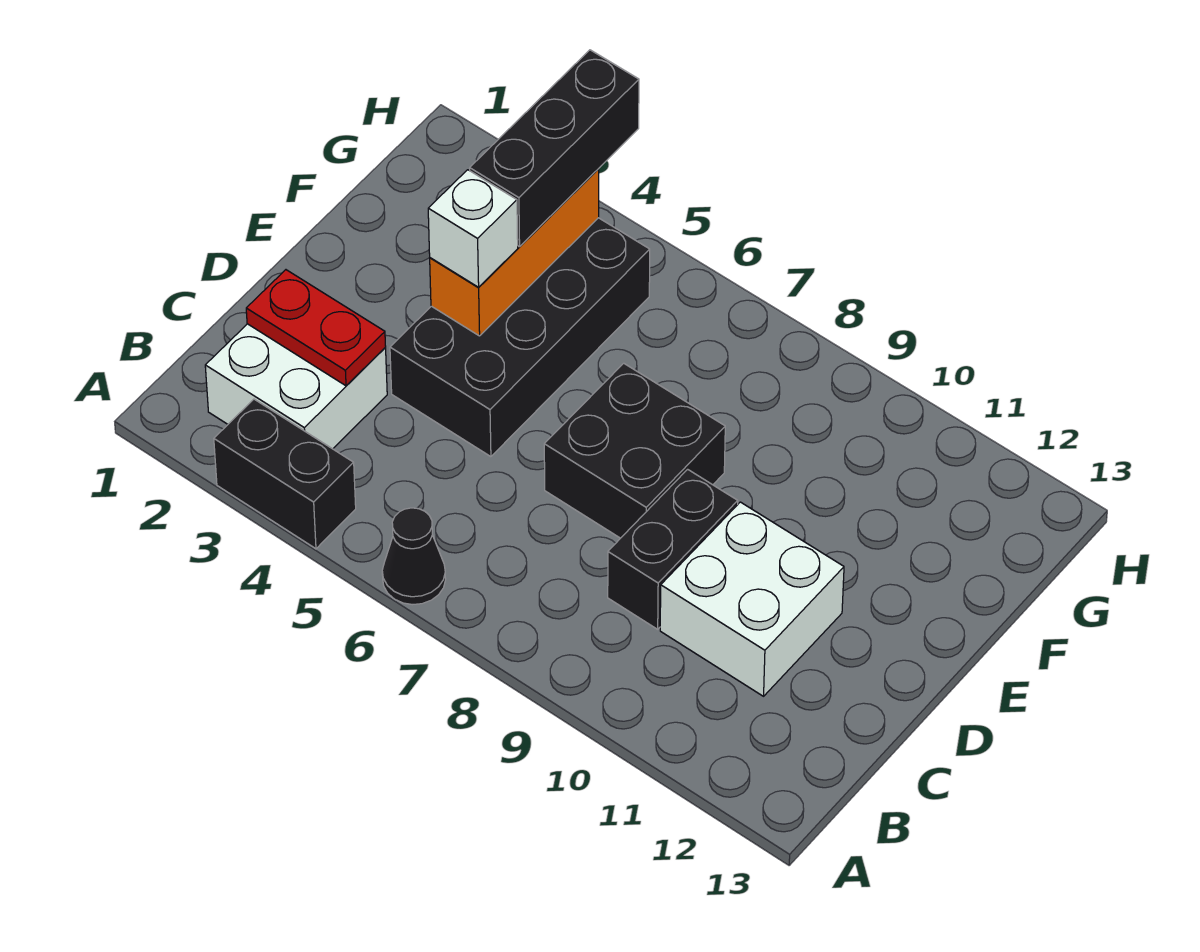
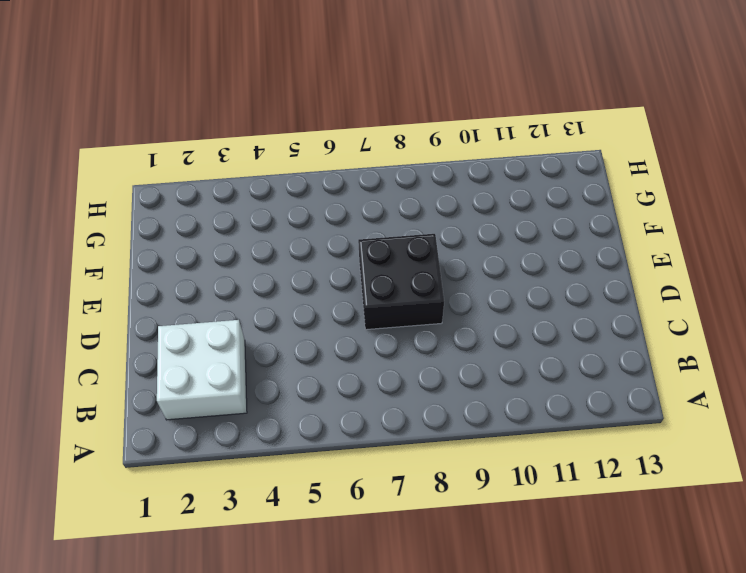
none -> black 1x2 brick [214,399,356,549]
none -> black 1x1 cone [382,508,446,605]

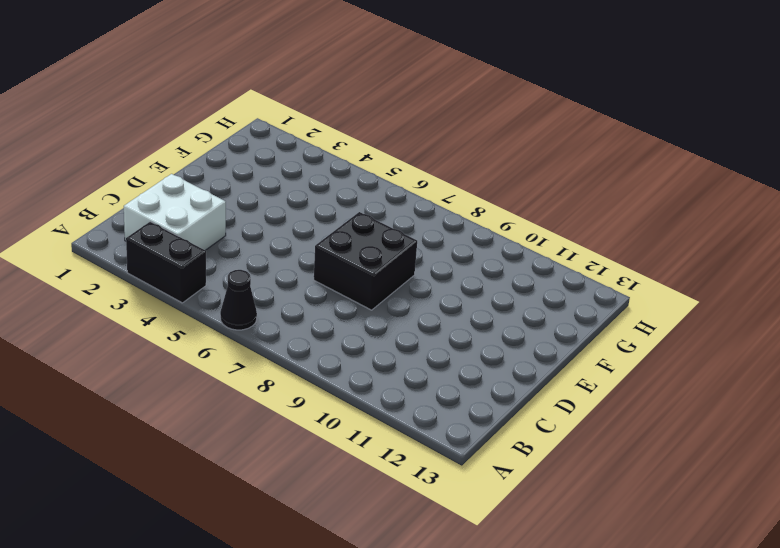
none -> black 1x2 brick [608,469,738,629]
none -> white 2x2 brick [660,502,844,696]

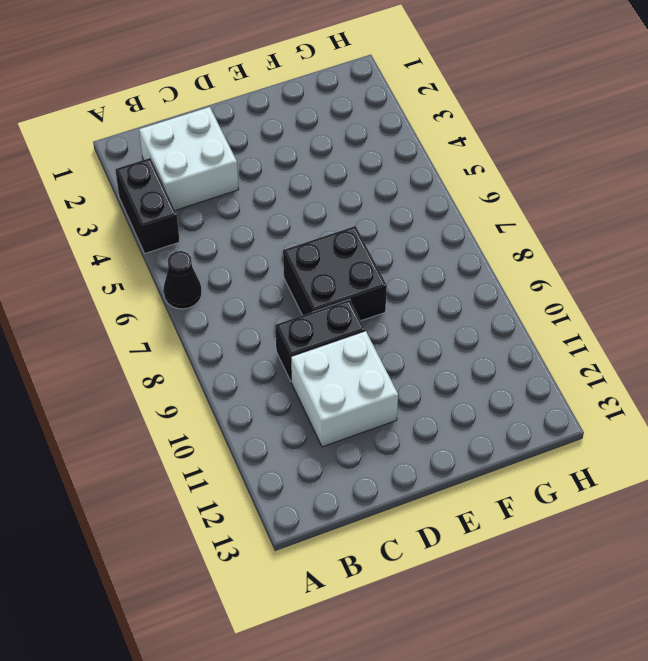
none -> black 2x4 brick [390,218,650,457]
none -> red 1x2 plate [246,270,386,386]

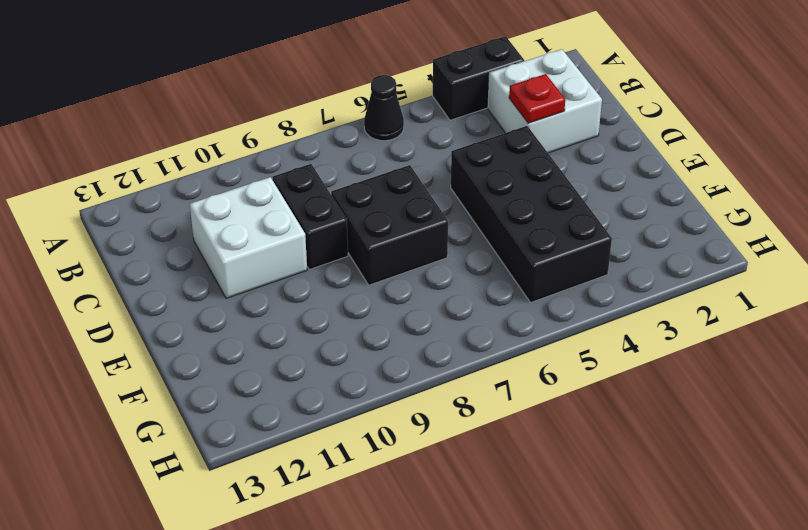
red 1x1 plate [509,74,565,123] -> red 1x2 plate [246,270,386,386]
none -> orange 1x3 brick [430,169,599,336]
none -> white 1x1 brick [428,170,518,287]

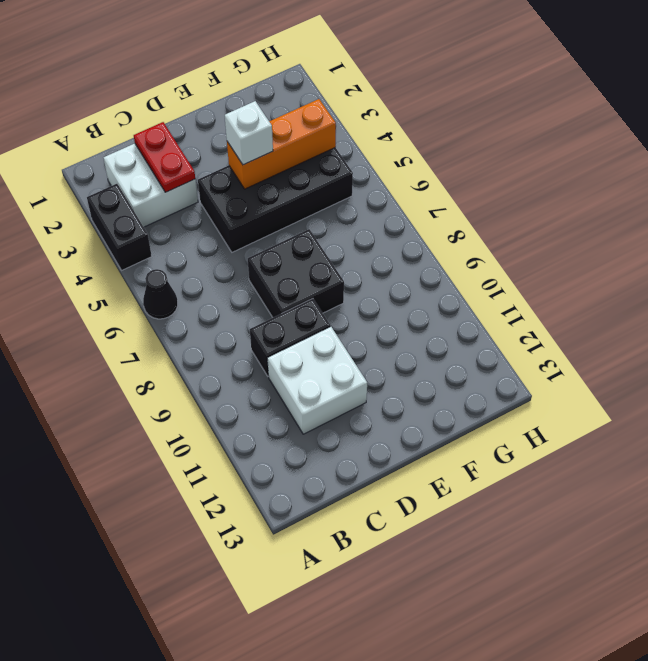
none -> black 1x3 brick [470,50,639,247]

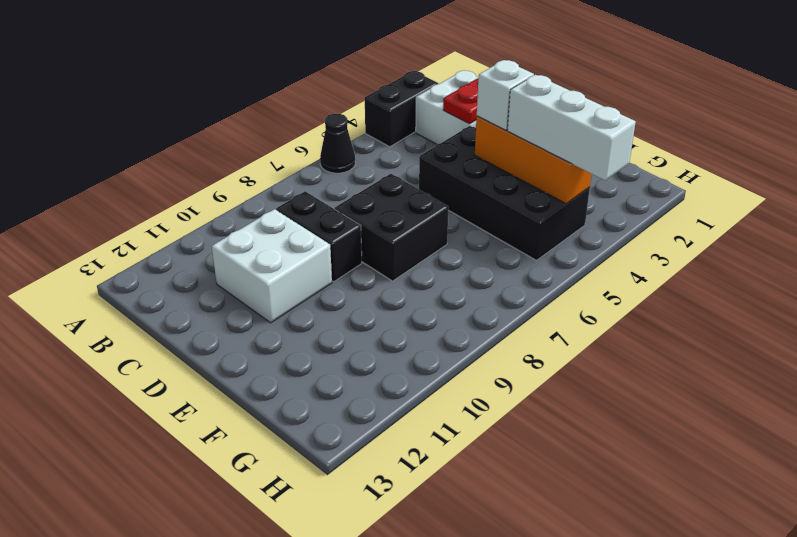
white 1x3 brick [507,75,636,180] -> black 1x3 brick [470,50,639,247]

